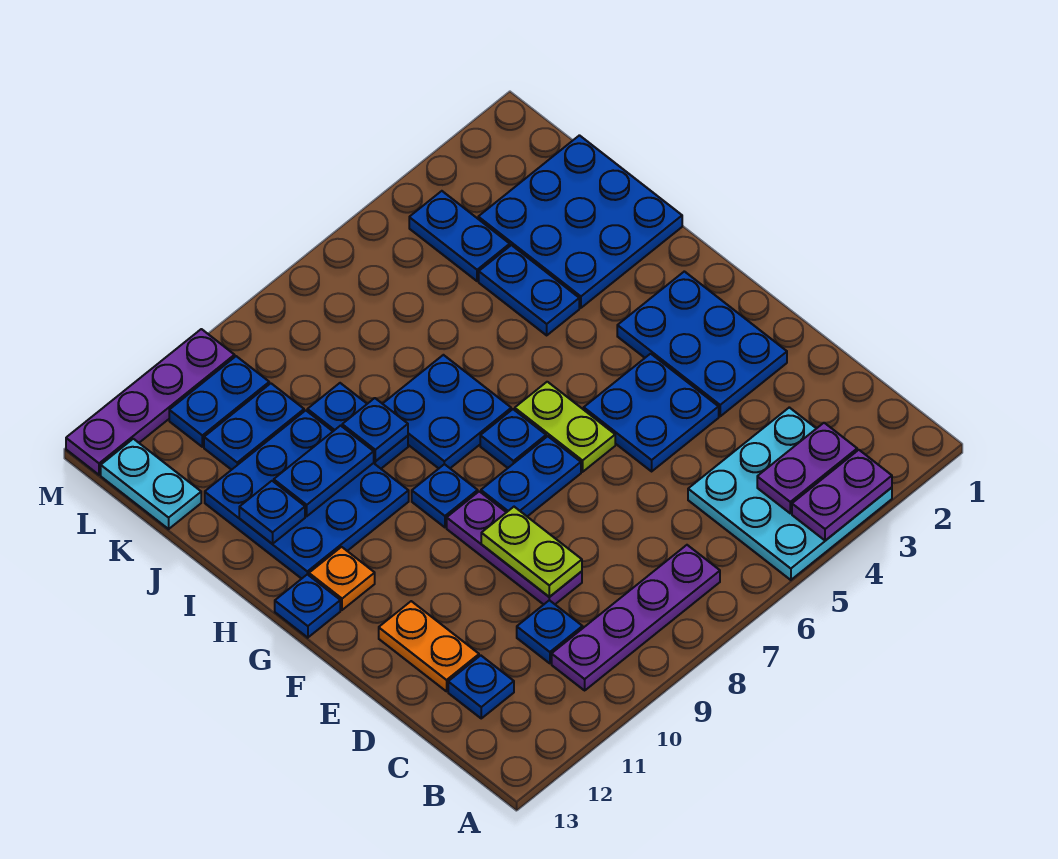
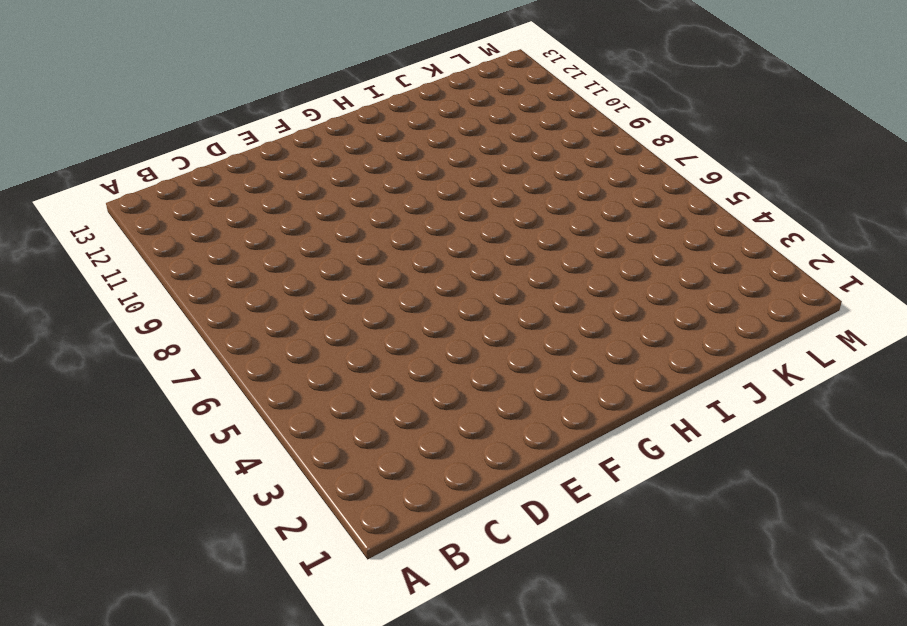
none -> cyan 3x3 plate [688,407,892,580]
none -> purple 1x4 plate [552,545,720,690]
none -> blue 1x1 plate [517,600,583,663]
none -> blue 1x1 plate [448,655,514,718]

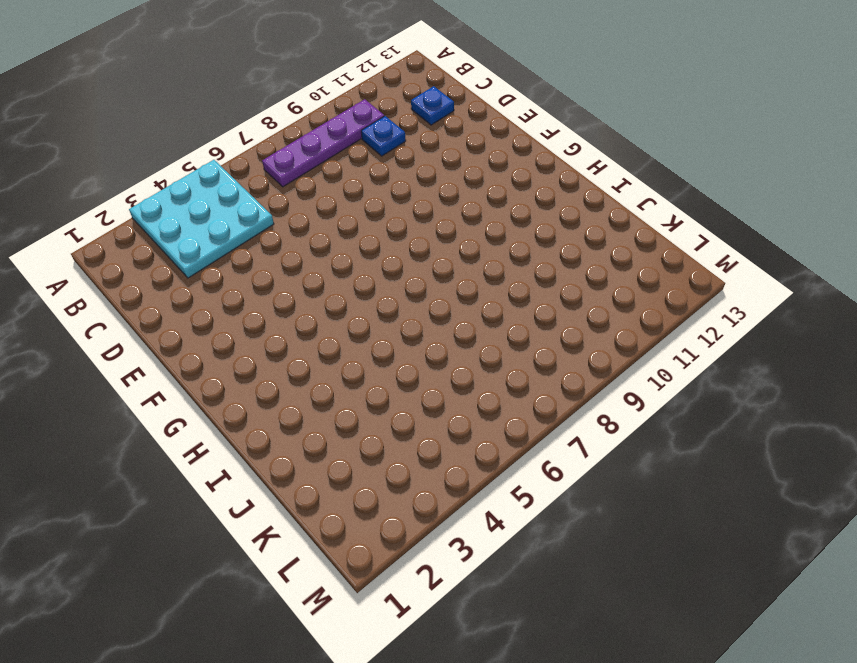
none -> purple 1x3 plate [447,491,582,605]
none -> orange 1x2 plate [379,601,479,691]
none -> blue 2x3 plate [617,271,787,416]
none -> blue 2x2 plate [584,354,719,471]

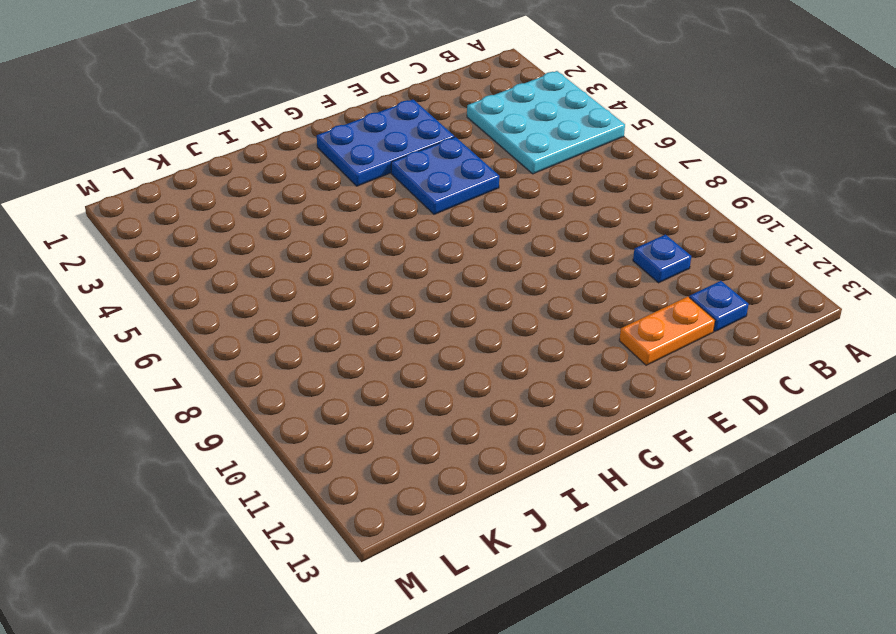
none -> purple 1x4 plate [552,545,720,690]
none -> purple 1x3 plate [447,491,582,605]
none -> lime 1x2 plate [515,382,615,472]
none -> blue 1x2 plate [481,436,581,516]

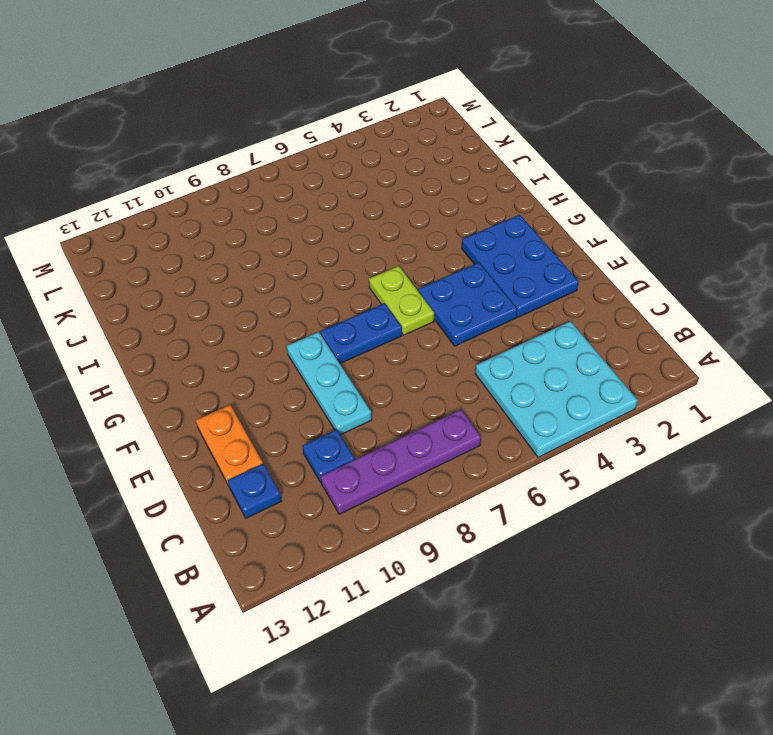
cyan 1x3 plate [287,332,372,435] -> purple 1x3 plate [447,491,582,605]
none -> blue 1x1 plate [480,409,546,468]
none -> blue 1x1 plate [412,464,478,527]
none -> orange 1x1 plate [309,547,375,610]
none -> blue 1x1 plate [275,574,340,638]

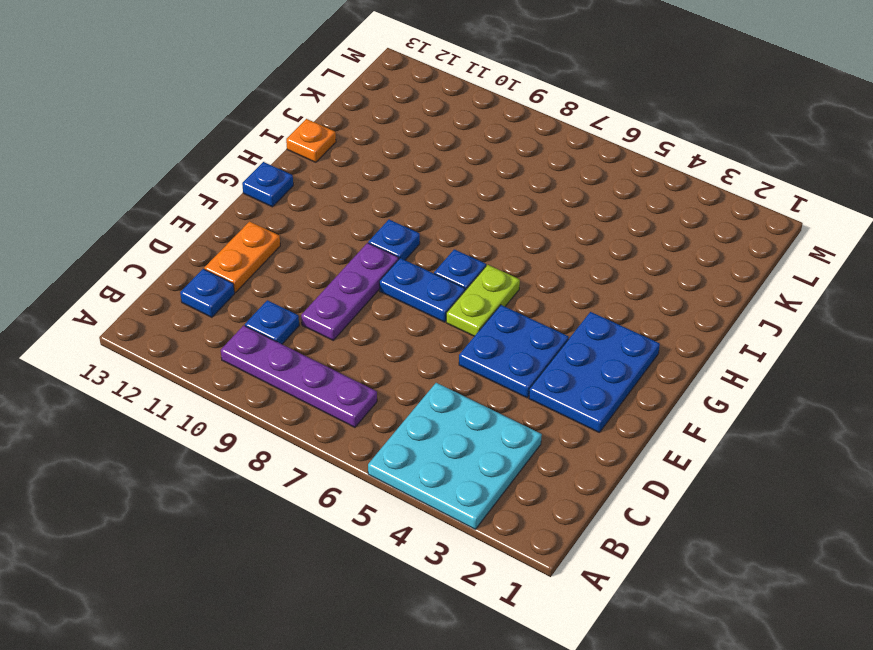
orange 1x1 plate [286,119,336,162] -> orange 1x1 plate moved to [309,547,375,610]
none -> blue 2x2 plate [383,355,511,468]
none -> blue 3x3 plate [205,410,409,579]
none -> blue 3x3 plate [478,135,682,308]
none -> blue 1x2 plate [479,245,579,335]

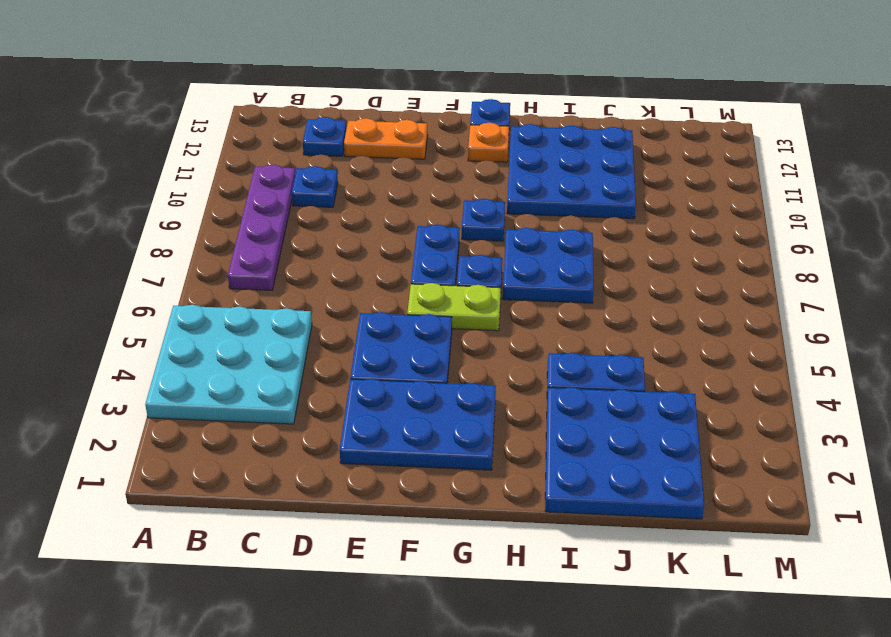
none -> purple 1x3 plate [447,491,582,605]
none -> blue 1x2 plate [307,383,408,469]
none -> blue 1x2 plate [409,191,510,281]
none -> blue 1x2 plate [204,383,304,470]

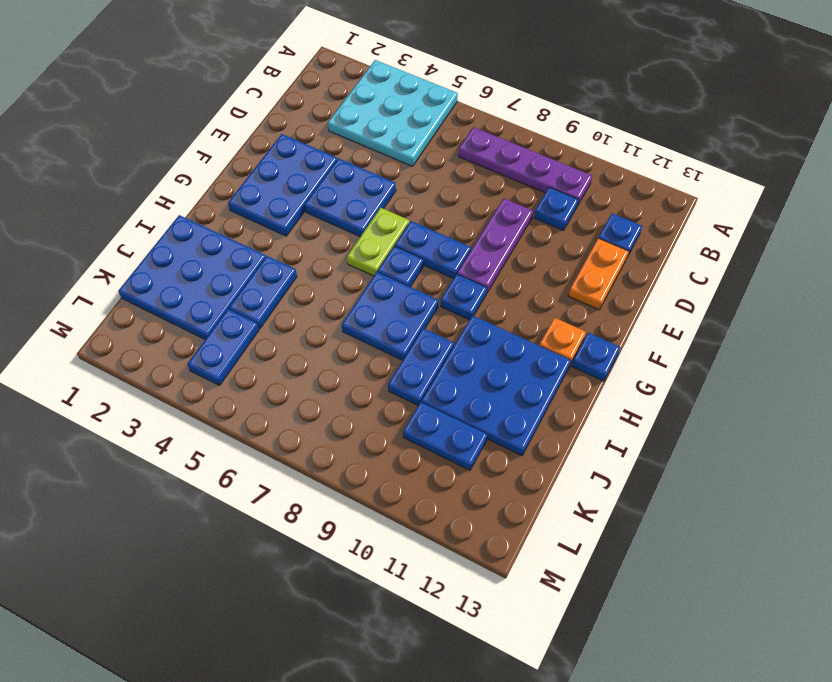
none -> cyan 1x2 plate [101,439,201,529]
none -> blue 1x2 plate [169,356,269,447]
none -> purple 1x4 plate [66,329,235,475]
none -> purple 1x2 plate [792,450,892,541]

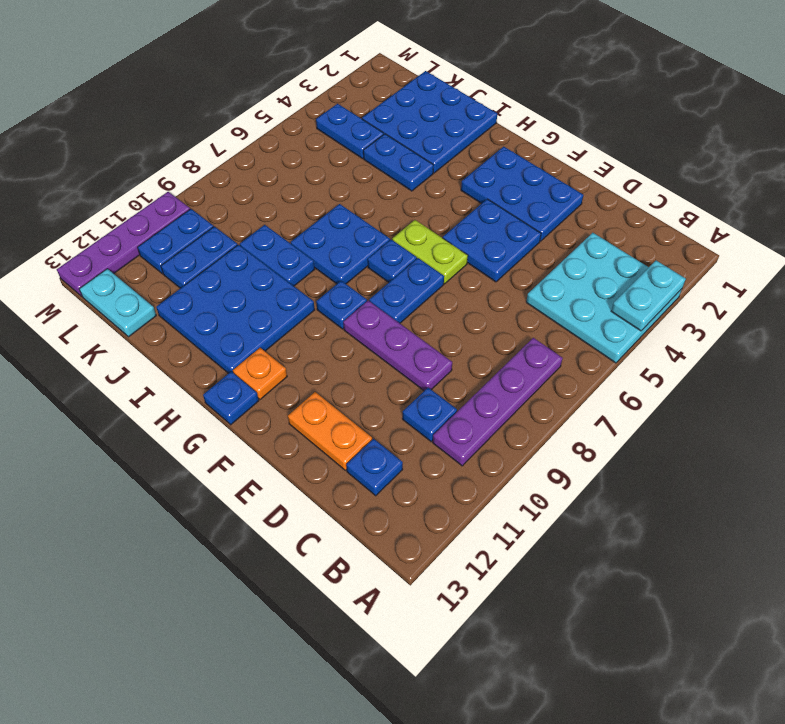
cyan 1x2 plate [611,260,686,331] -> purple 1x2 plate [792,450,892,541]
none -> purple 1x2 plate [757,423,857,513]
none -> lime 1x2 plate [481,507,582,597]
none -> blue 1x1 plate [342,398,408,461]
none -> blue 1x2 plate [274,426,374,516]

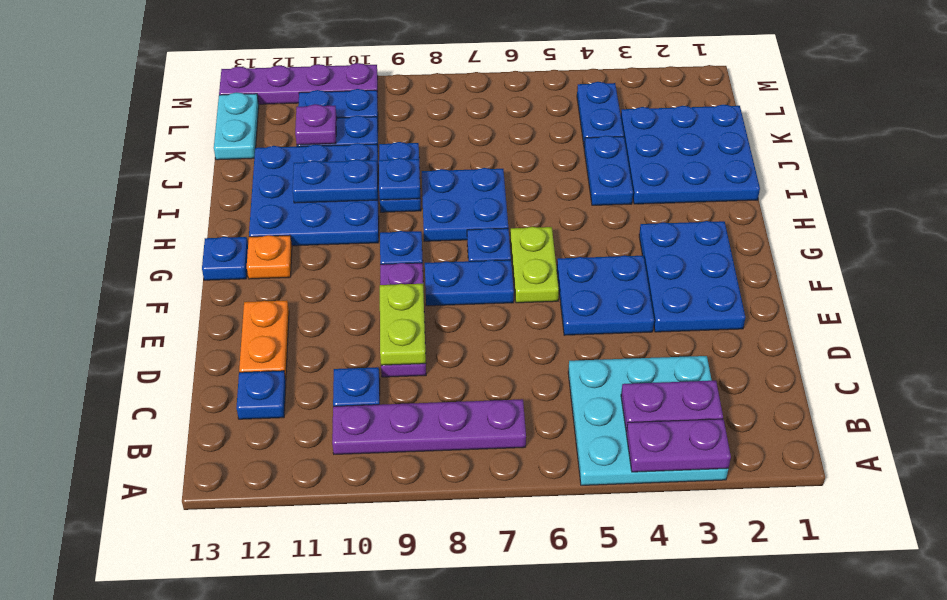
purple 1x1 plate [295,104,337,145] -> none
none -> blue 1x1 plate [239,481,305,544]

